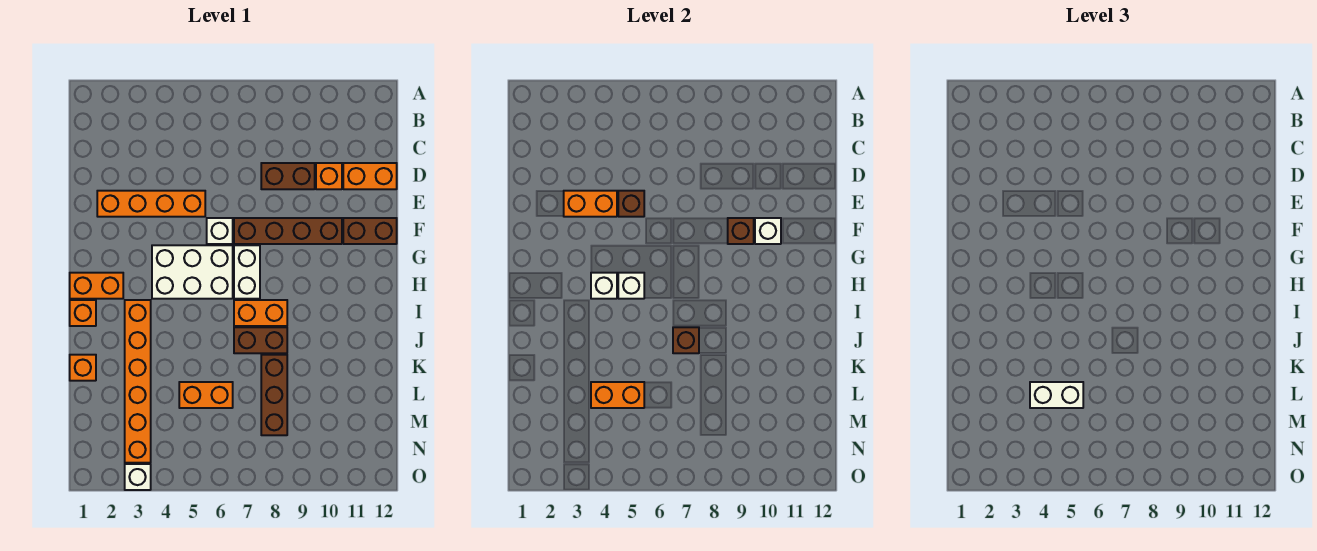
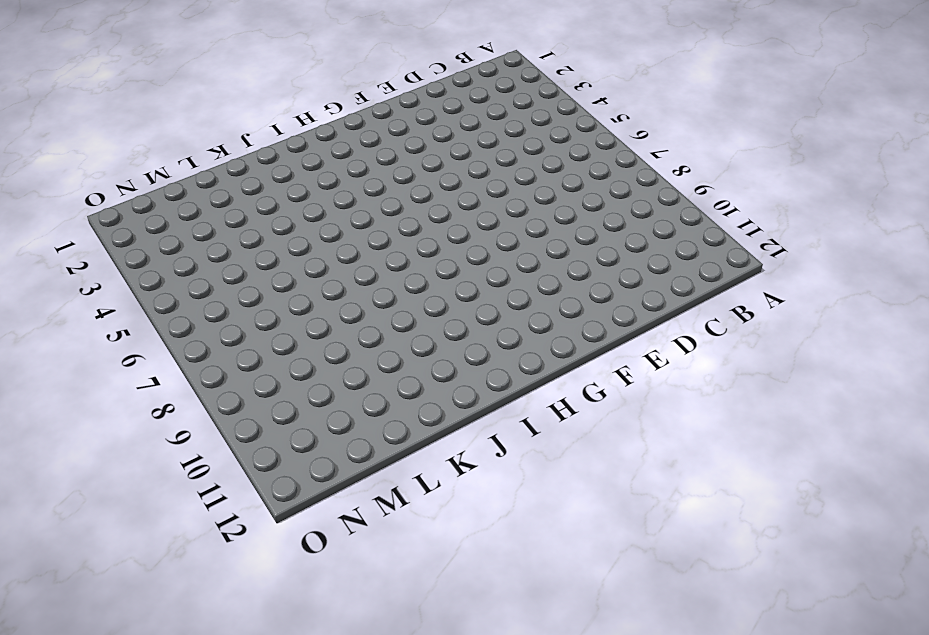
none -> brown 1x2 brick [261,163,315,189]
none -> orange 1x1 brick [316,163,342,189]
none -> orange 1x2 brick [343,163,397,189]

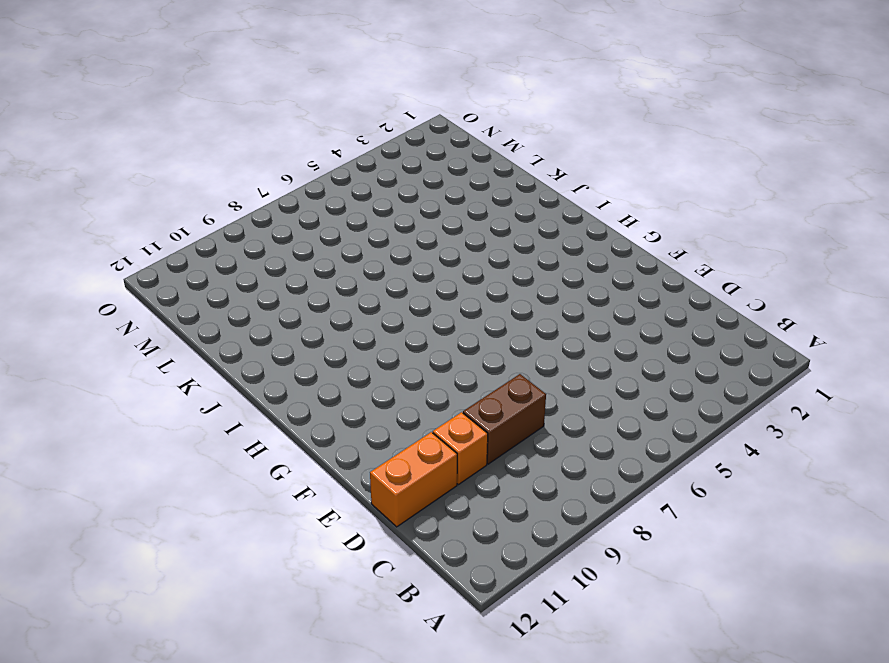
none -> orange 1x4 brick [97,191,205,217]
none -> white 1x1 brick [207,218,233,244]
none -> brown 1x4 brick [234,218,342,244]

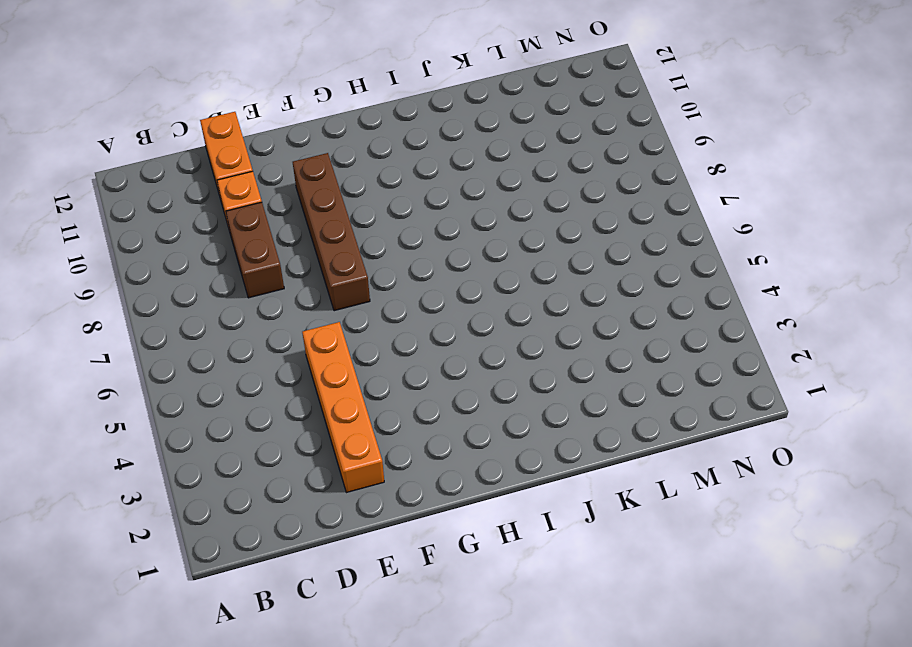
none -> white 1x1 brick [207,218,233,244]
none -> brown 1x2 brick [343,218,397,244]
none -> white 2x3 brick [152,245,233,299]

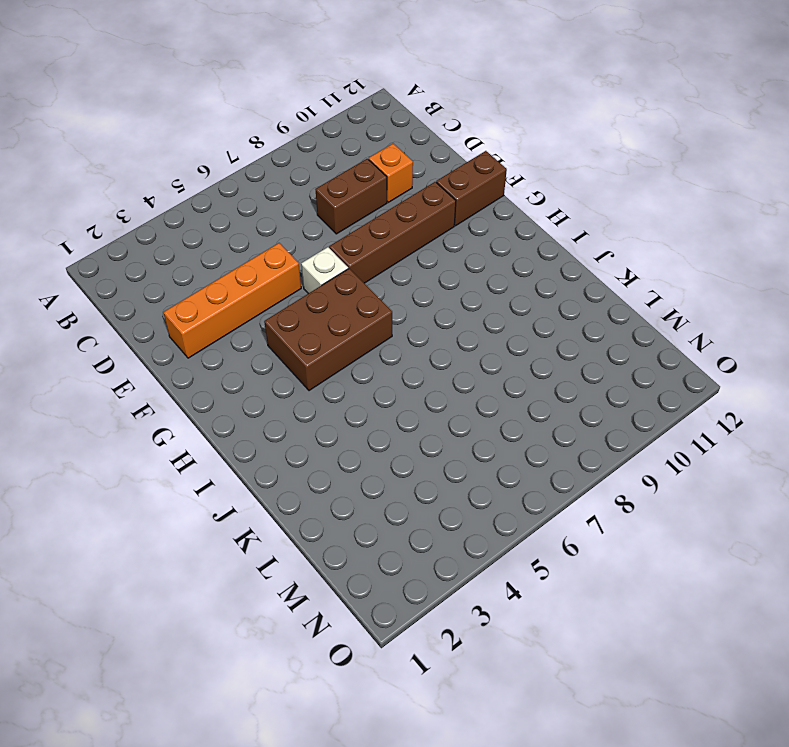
brown 2x3 brick [264,269,392,391] -> white 2x3 brick [152,245,233,299]
none -> orange 1x2 brick [343,163,397,189]
none -> white 1x2 brick [234,245,260,299]
none -> orange 1x2 brick [70,273,123,299]

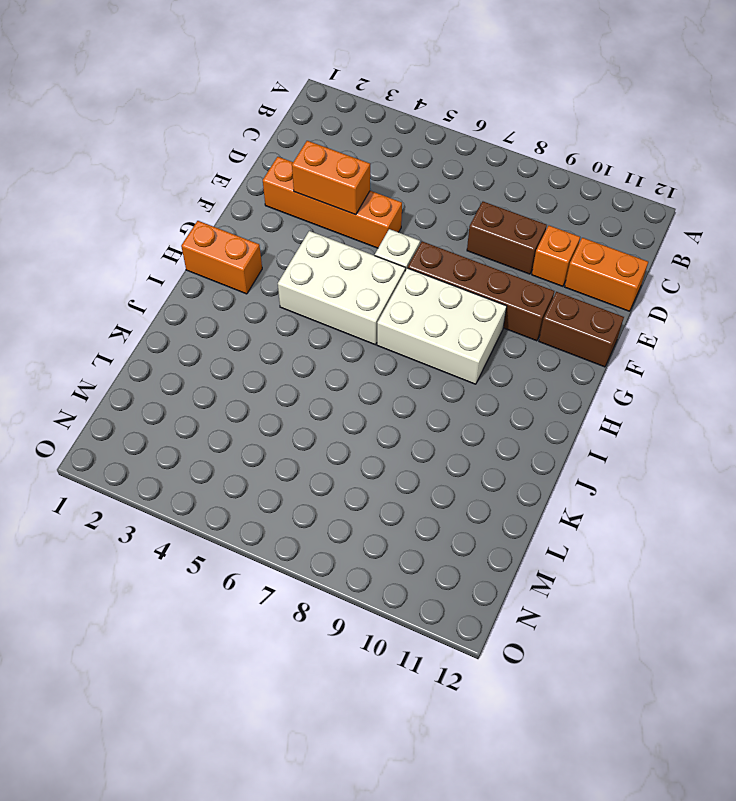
white 2x3 brick [377,268,507,384] -> white 1x2 brick [234,245,260,299]
none -> orange 1x1 brick [70,300,96,326]
none -> orange 1x6 brick [125,300,151,463]
none -> orange 1x2 brick [234,300,287,326]

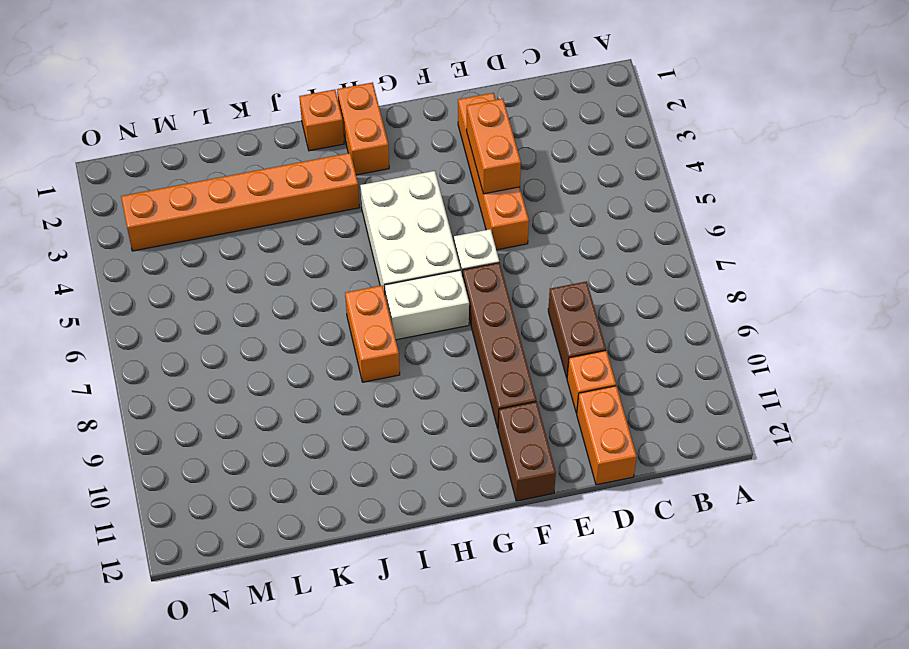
none -> brown 1x2 brick [234,327,287,353]
none -> orange 1x1 brick [70,355,96,381]
none -> brown 1x3 brick [261,355,287,435]

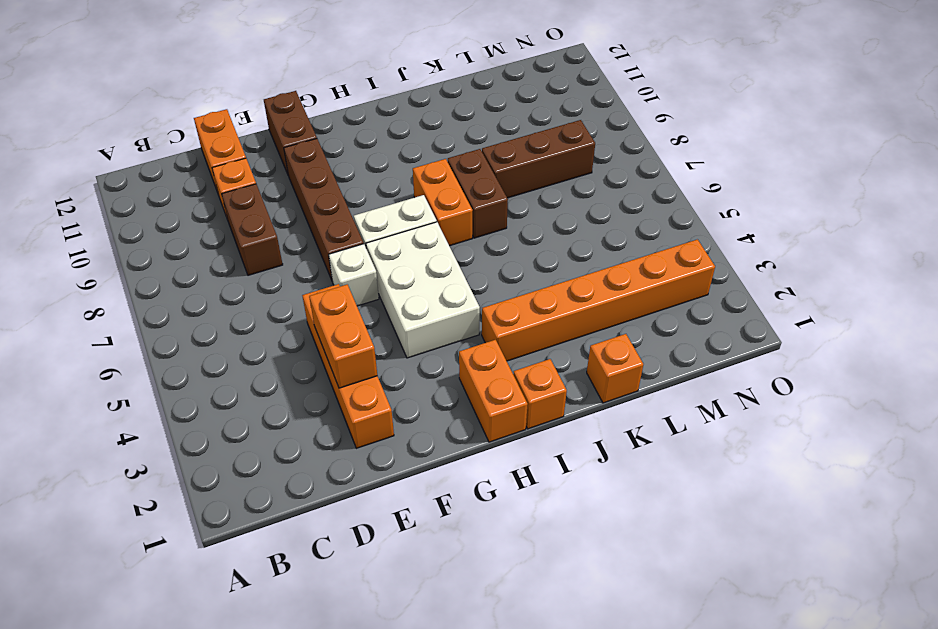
none -> orange 1x2 brick [179,382,233,408]
none -> white 1x1 brick [125,464,151,490]
none -> brown 1x1 brick [618,191,644,217]

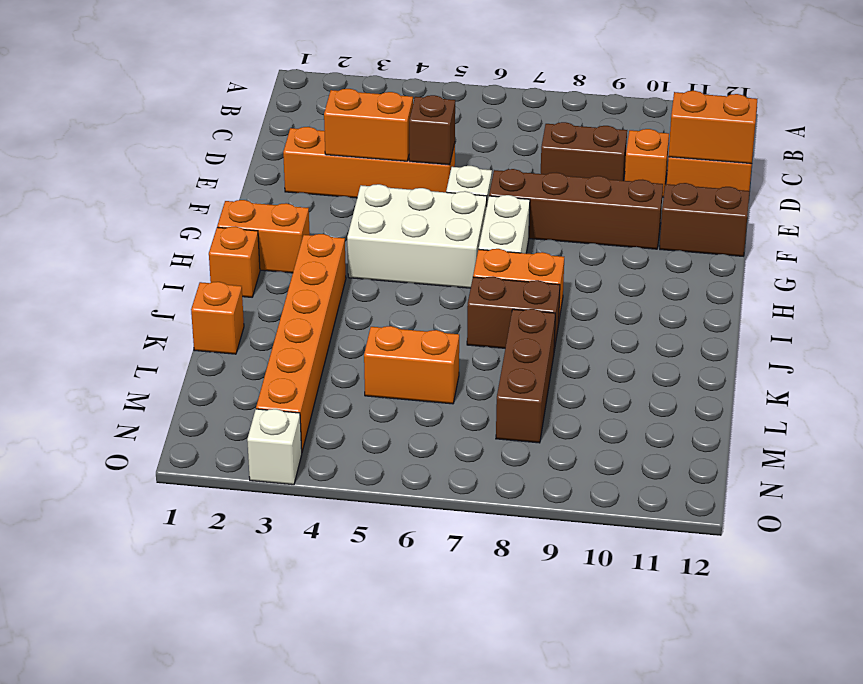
orange 1x2 brick [669,91,757,164] -> orange 1x2 brick moved to [591,382,644,408]
none -> brown 1x1 brick [728,218,754,244]
none -> white 1x1 brick [755,218,781,244]
none -> white 1x1 brick [591,273,617,299]

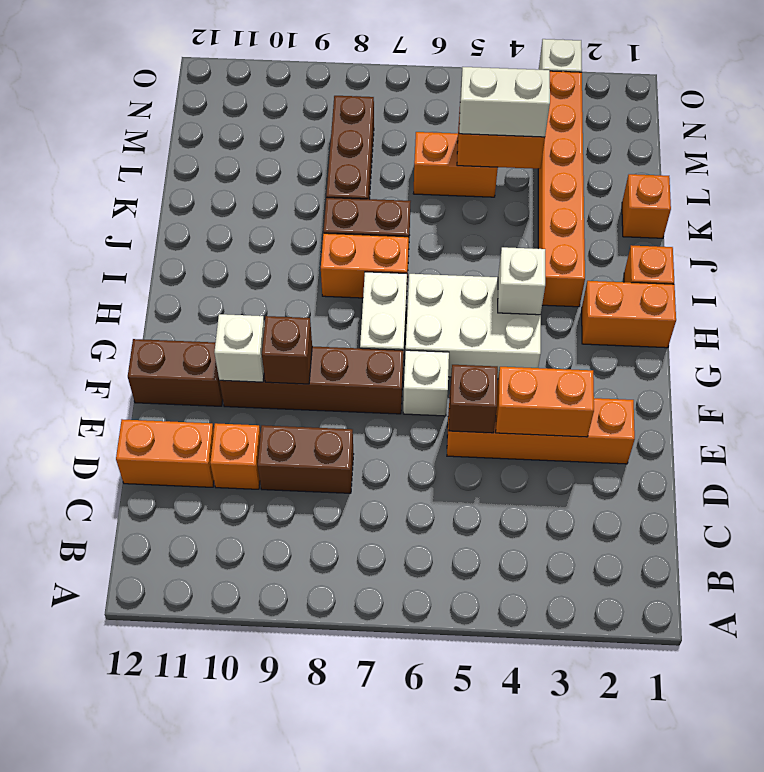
none -> white 1x1 brick [618,273,644,299]
none -> brown 1x1 brick [673,327,699,353]

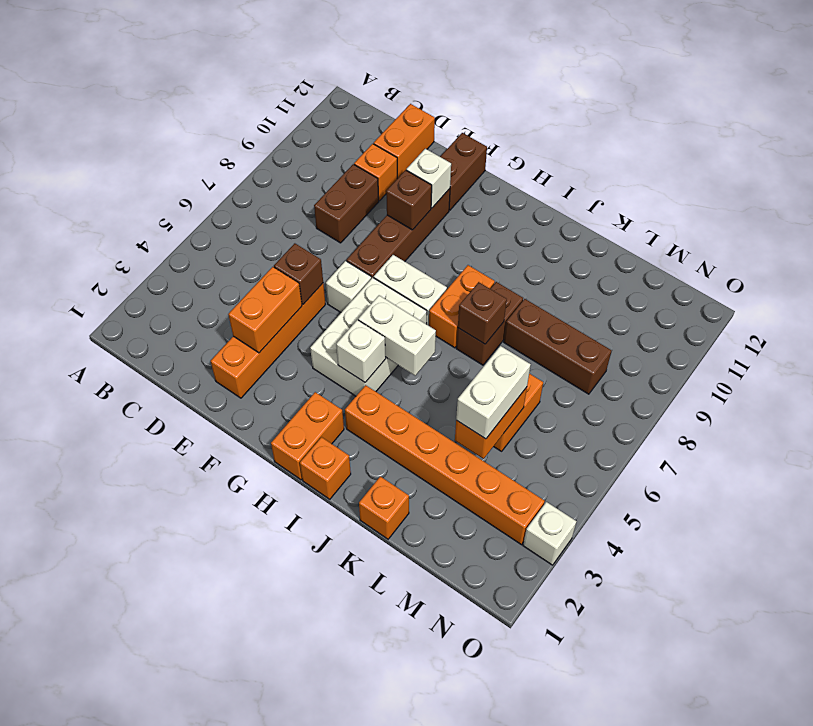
white 1x2 brick [358,295,436,376] -> white 1x1 brick [618,273,644,299]

